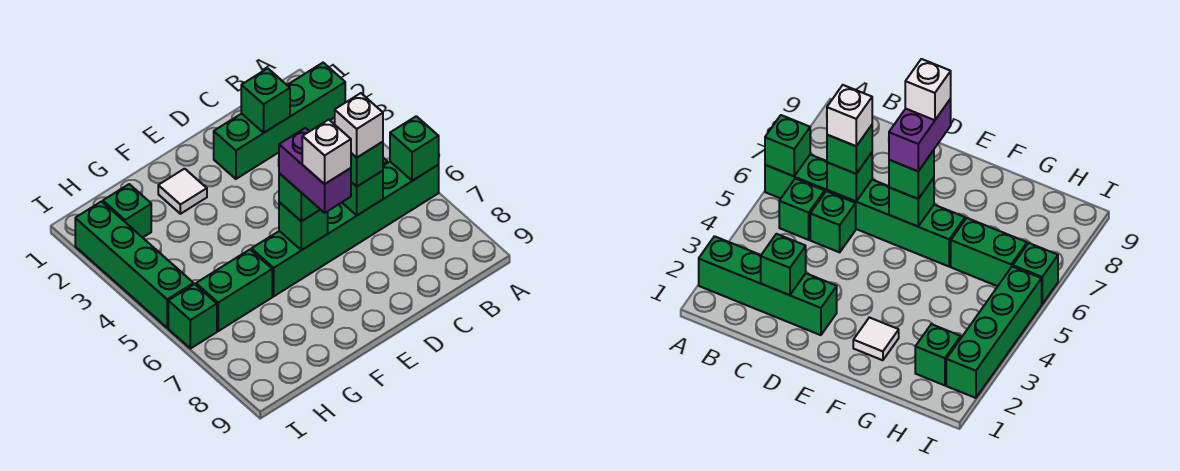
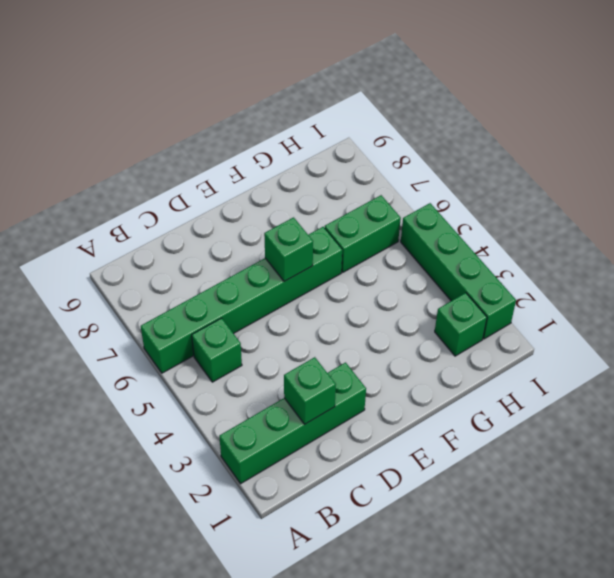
none -> green 1x1 brick [810,191,856,252]
none -> white 1x1 tile [158,169,207,214]
none -> green 1x1 brick [168,284,217,349]

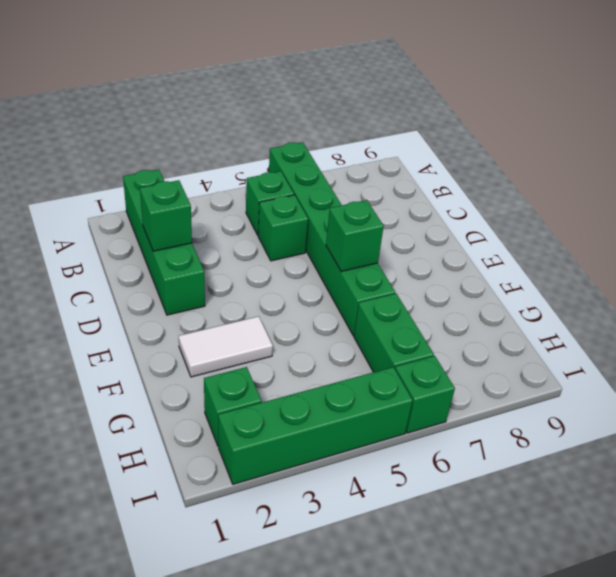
white 1x2 tile [179,316,273,377] -> white 1x1 tile [158,169,207,214]
none -> green 1x1 brick [390,116,439,181]
none -> green 1x1 brick [342,171,383,215]
none -> green 1x1 brick [351,142,383,187]

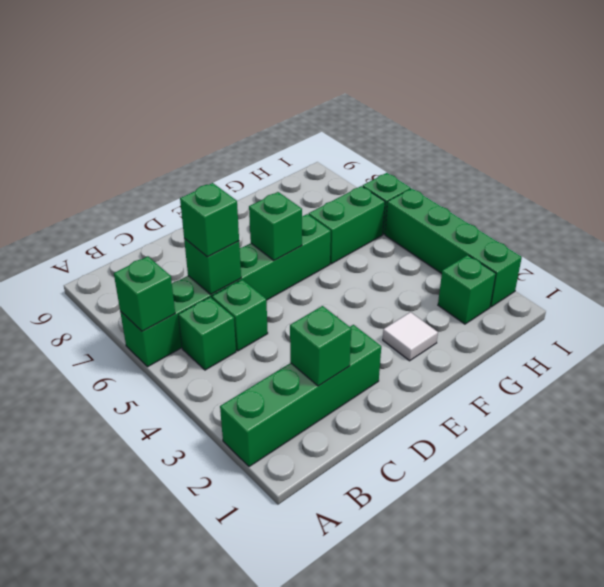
none -> green 1x1 brick [279,173,320,221]
none -> white 1x1 brick [335,93,383,158]
none -> purple 1x2 brick [279,128,351,213]

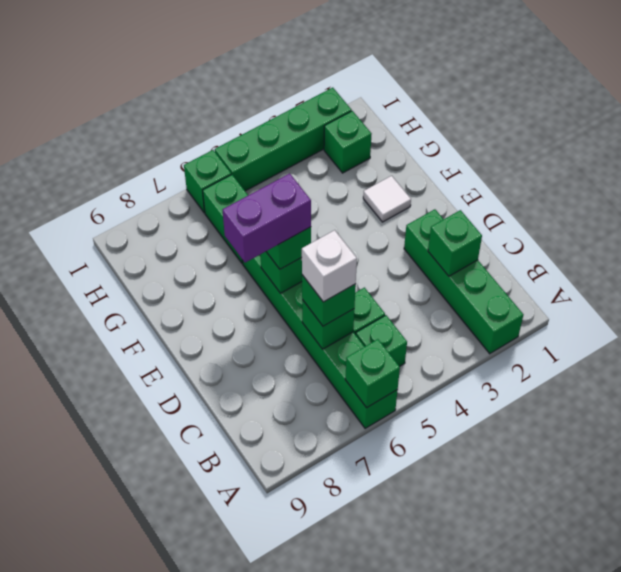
none -> white 1x1 brick [302,120,351,184]

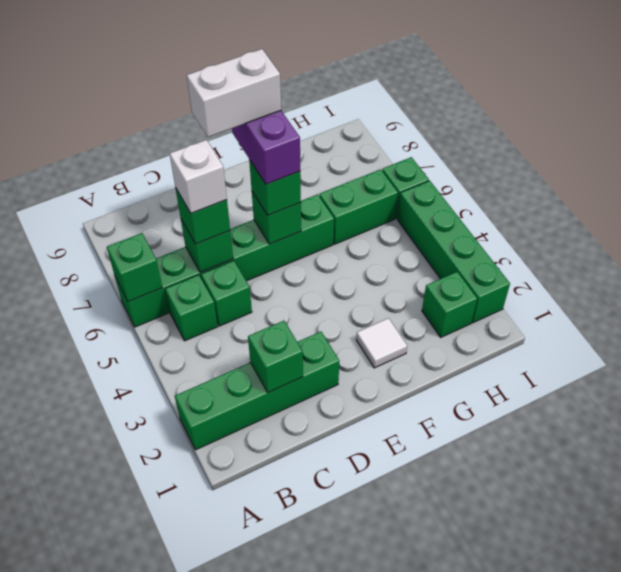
white 1x2 brick [187,49,281,137] -> white 1x1 brick [302,120,351,184]

